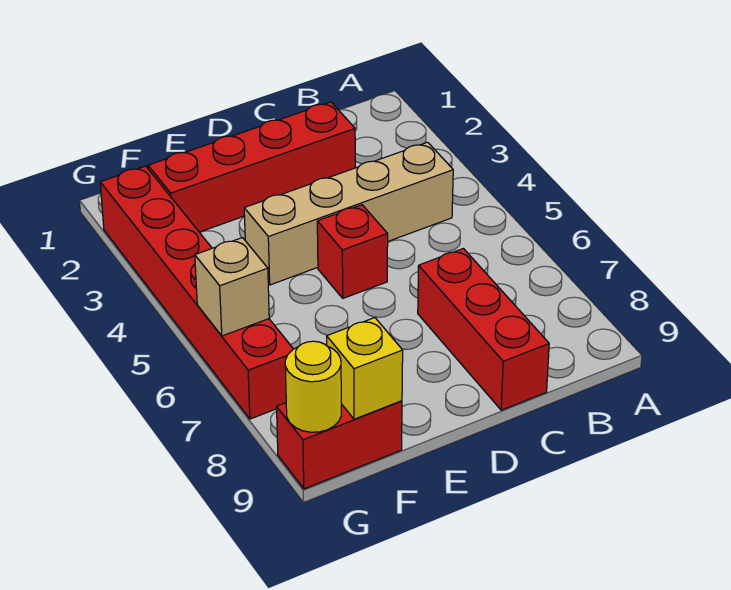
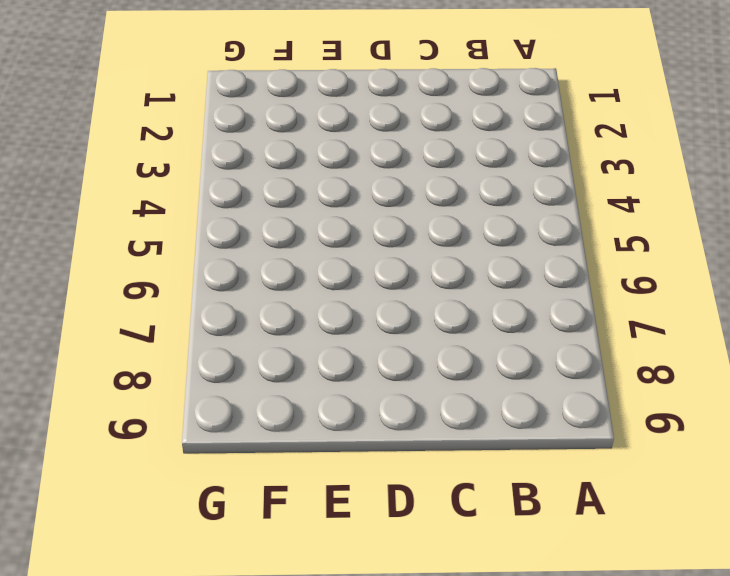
none -> tan 1x4 brick [244,142,453,285]
none -> red 1x4 brick [148,102,355,232]

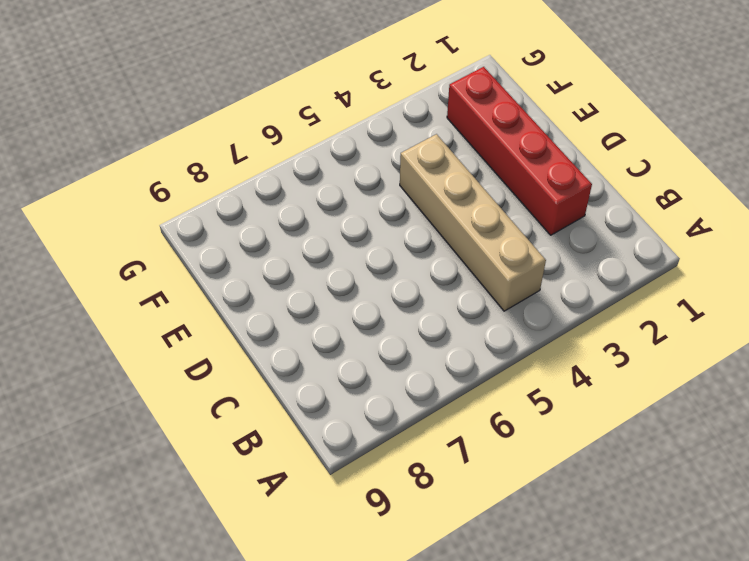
none -> red 1x3 brick [418,249,549,410]
none -> red 1x1 brick [317,205,388,298]

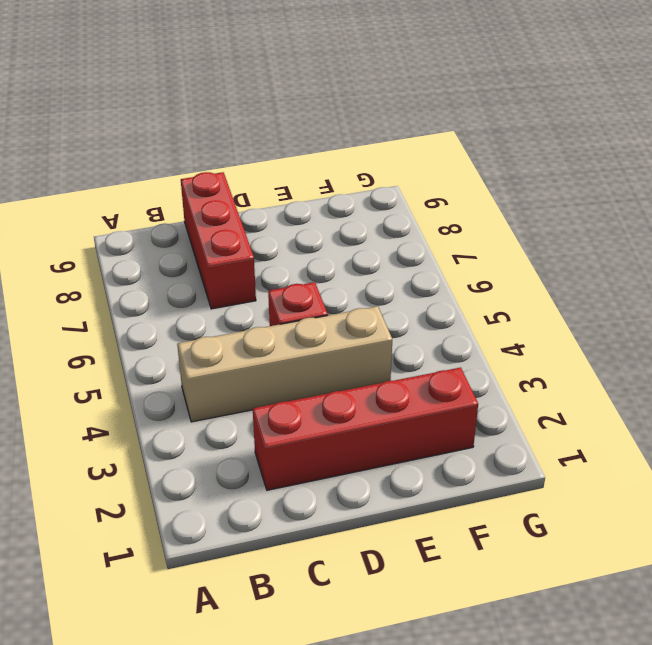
none -> red 1x2 brick [277,401,402,489]
none -> red 1x6 brick [100,166,293,419]

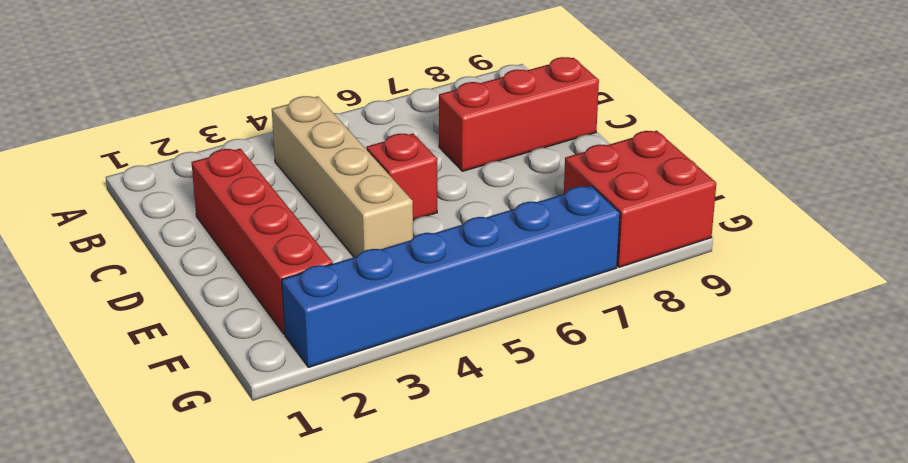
red 2x2 brick [564,131,716,267] -> red 1x2 brick [277,401,402,489]
blue 1x6 brick [282,186,620,367] -> red 1x6 brick [100,166,293,419]
none -> yellow 1x1 brick [327,318,403,419]
none -> tan 1x1 brick [195,238,269,336]

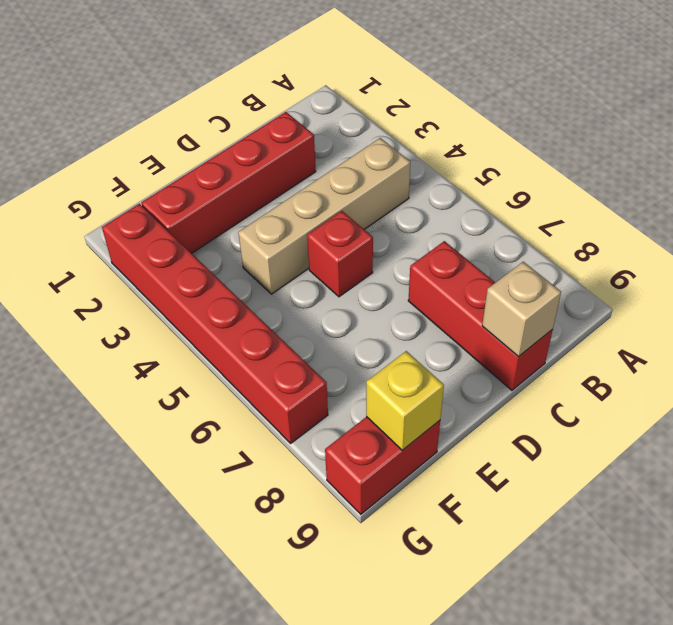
tan 1x1 brick [482,262,561,357] -> tan 1x1 brick moved to [195,238,269,336]
none -> yellow 1x1 round brick [285,341,341,432]

